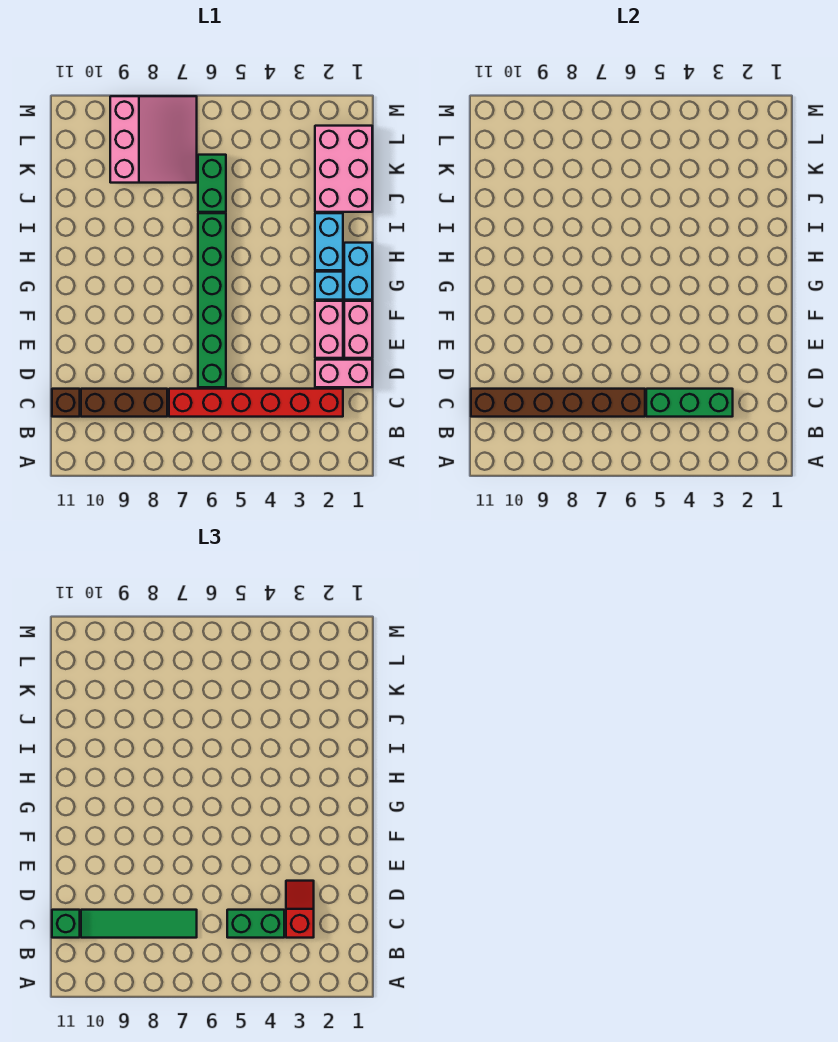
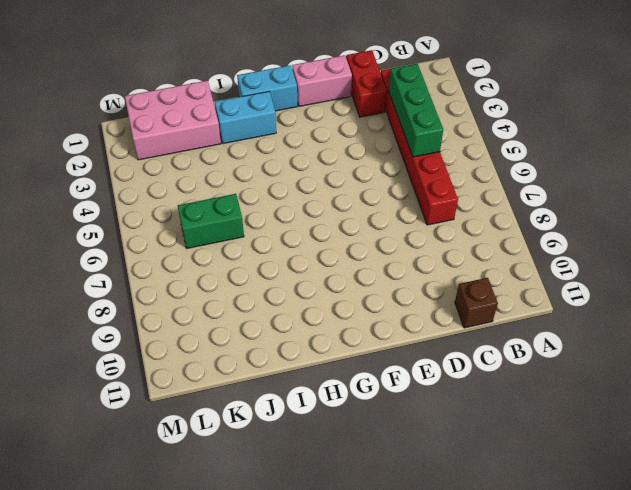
red 1x2 brick [346,50,387,117] -> pink 1x2 brick [315,360,372,387]
none -> brown 1x3 brick [81,389,167,417]
none -> green 1x6 brick [198,213,226,387]
none -> pink 1x2 brick [315,301,343,358]

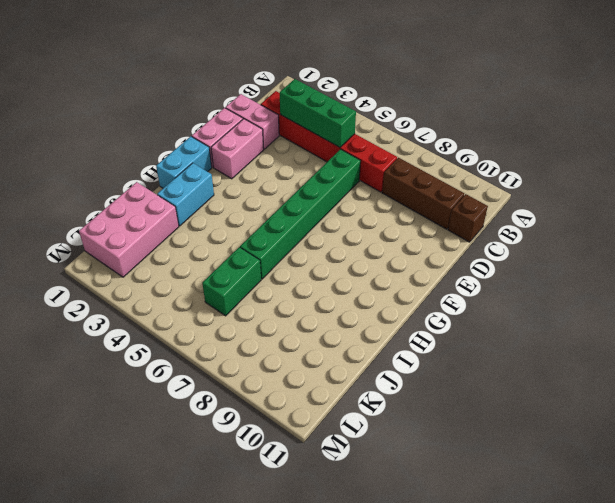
none -> cyan 1x1 brick [315,272,343,300]
none -> pink 3x3 slope [110,96,197,183]
none -> brown 1x6 brick [471,389,645,417]

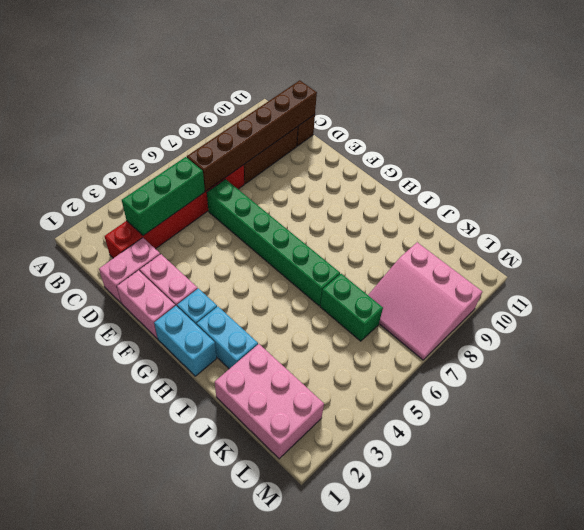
none -> red 1x2 slope [286,881,314,938]
none -> green 1x2 brick [227,910,284,938]
none -> green 1x4 tile [81,910,197,938]

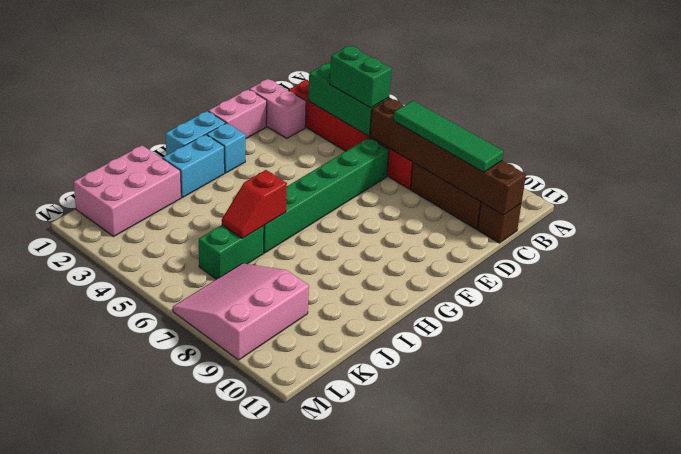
red 1x2 slope [222,170,287,238] -> red 1x2 slope moved to [286,881,314,938]
none -> pink 1x2 brick [315,301,343,358]
none -> green 1x1 brick [52,910,80,938]

